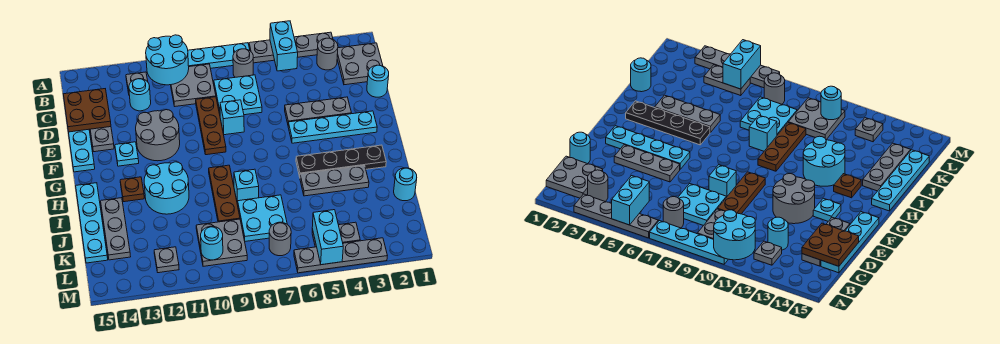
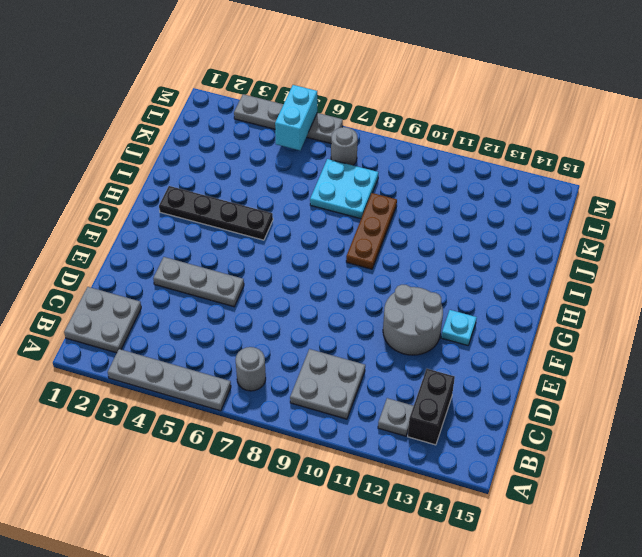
black 1x2 brick [408,369,455,445] -> none
none -> cyan 1x4 plate [188,43,250,68]
none -> grey 1x1 round brick [317,38,338,70]
none -> cyan 2x2 plate [214,75,262,115]
none -> cyan 1x1 round brick [129,79,151,111]

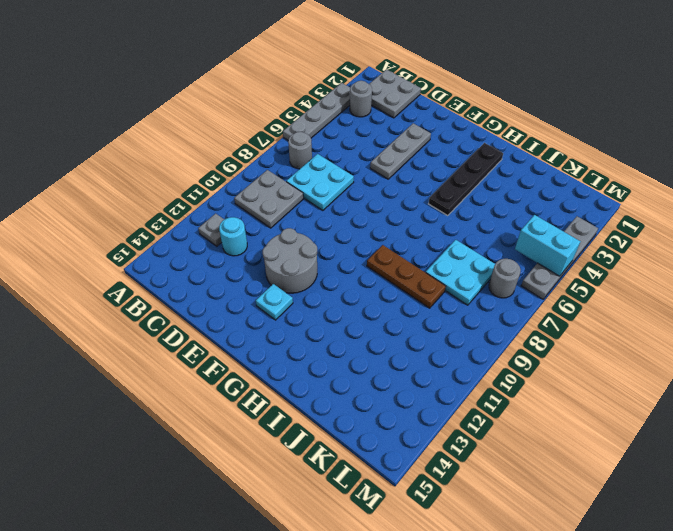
none -> cyan 1x4 plate [188,43,250,68]
none -> grey 1x3 plate [90,127,114,152]
none -> cyan 1x4 plate [69,129,95,172]
none -> cyan 1x1 round brick [367,65,389,97]

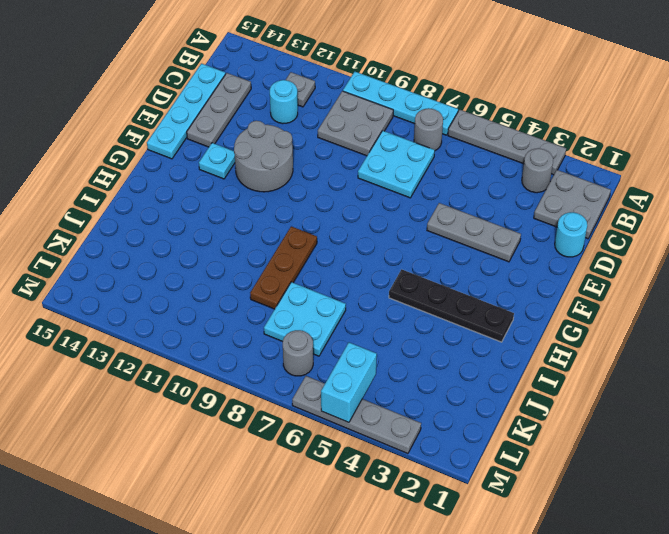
none -> brown 1x3 plate [196,97,226,155]
none -> cyan 1x1 brick [220,100,244,135]
none -> cyan 1x4 plate [288,111,377,143]
none -> cyan 2x2 round brick [144,162,189,214]

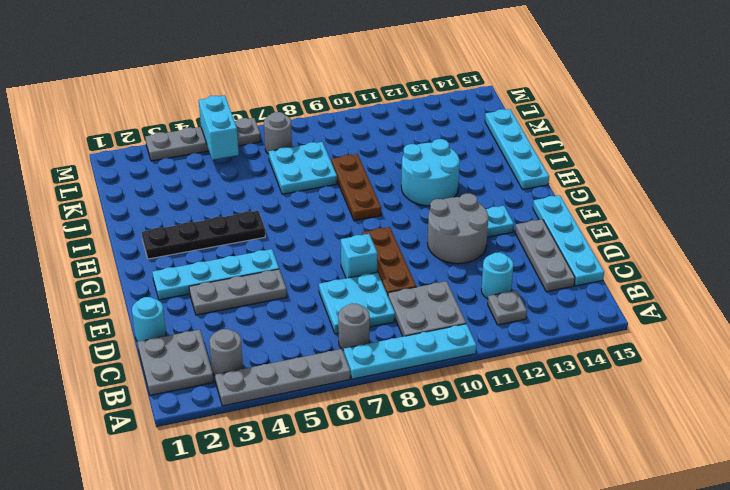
none -> brown 1x1 plate [120,177,144,202]
none -> grey 1x3 plate [300,165,369,196]
none -> cyan 1x1 brick [234,169,259,204]
none -> grey 1x3 plate [101,198,131,260]

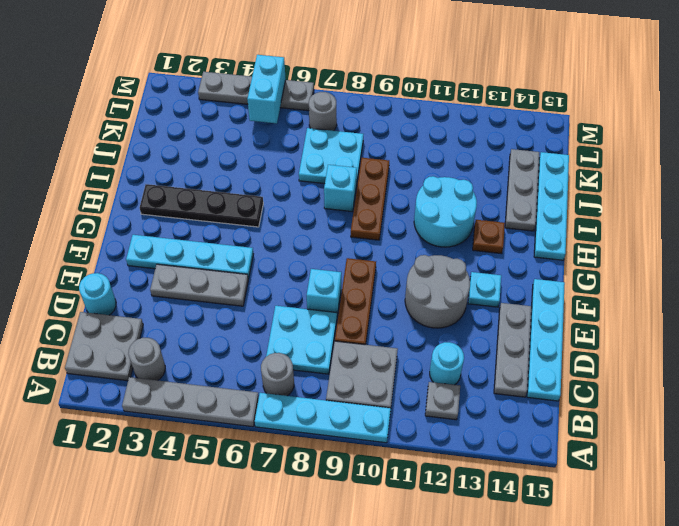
none -> grey 1x3 plate [300,165,369,196]
none -> cyan 1x1 round brick [394,168,417,201]
none -> grey 2x2 plate [196,219,247,266]
none -> grey 1x2 plate [312,222,360,247]

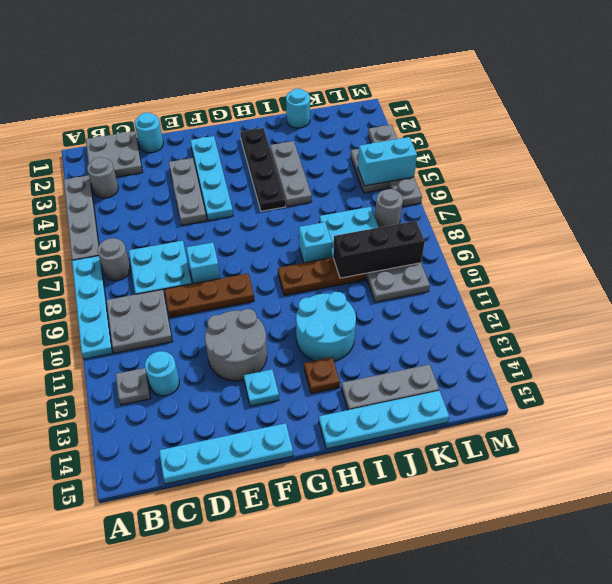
black 1x3 brick [333,221,425,278] -> none
none -> grey 1x3 plate [90,127,114,152]
none -> grey 1x1 plate [154,247,179,273]
none -> cyan 1x2 brick [270,21,298,71]
none -> cyan 2x2 round brick [146,35,189,85]

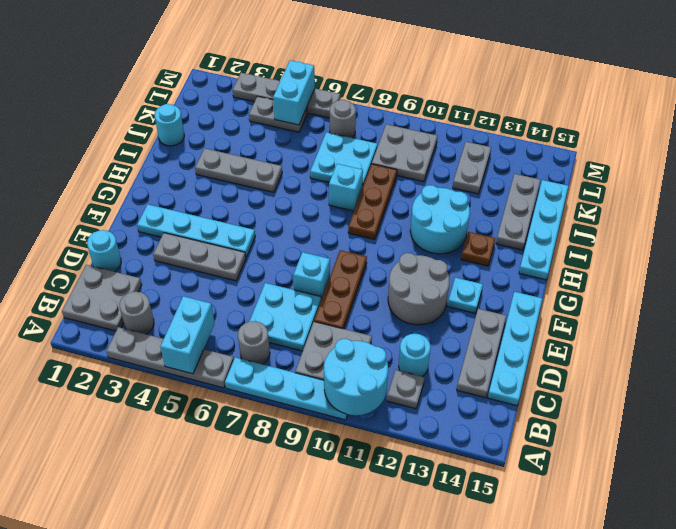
grey 1x2 plate [453,142,491,194] -> grey 1x1 plate [154,247,179,273]
none -> black 1x4 plate [296,145,386,177]
none -> brown 2x2 plate [63,89,111,132]
none -> cyan 1x1 round brick [201,226,223,260]

